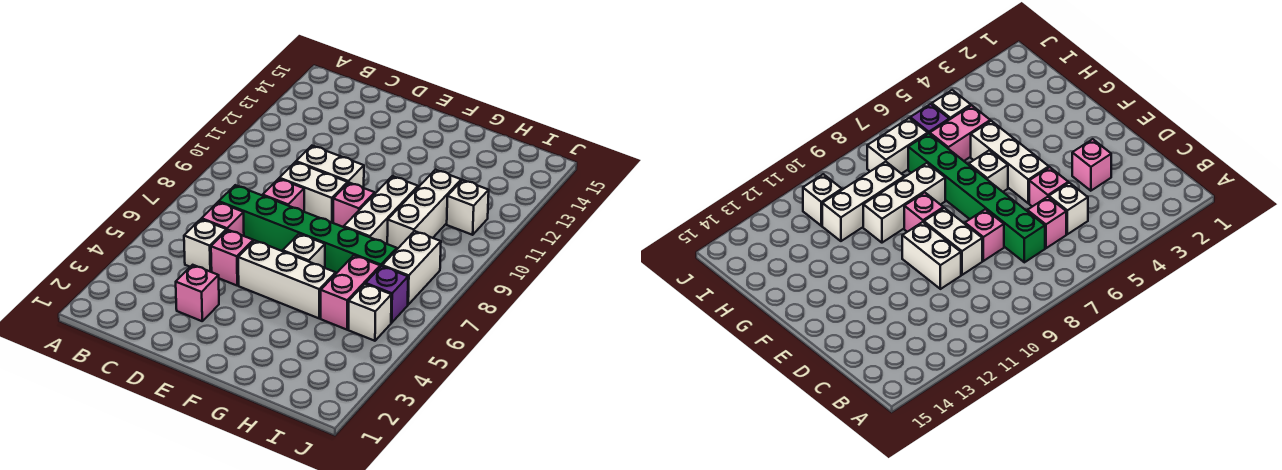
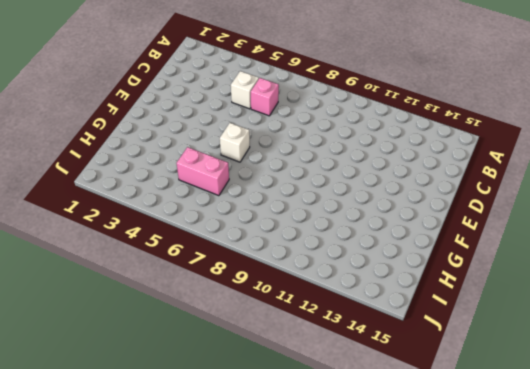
none -> green 1x6 brick [219,185,397,273]
none -> pink 1x1 brick [176,265,219,321]
none -> pink 1x1 brick [211,230,253,285]

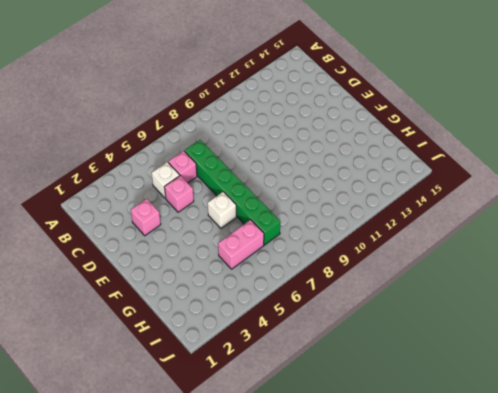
none -> pink 1x1 brick [263,179,304,212]
none -> white 1x2 brick [279,162,348,223]
none -> white 1x2 brick [296,146,364,188]

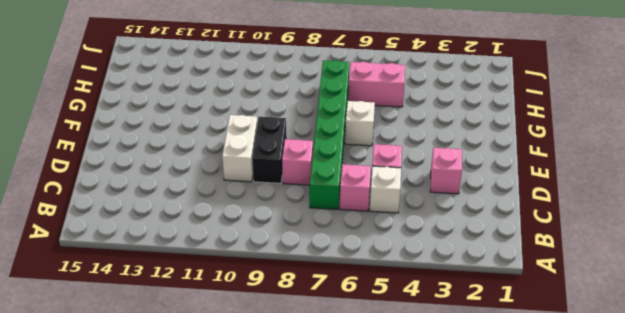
black 1x2 brick [252,117,287,183] -> white 1x2 brick [279,162,348,223]
none -> white 1x3 brick [238,240,336,318]
none -> pink 1x1 brick [333,183,375,227]
none -> white 1x3 brick [344,176,418,244]

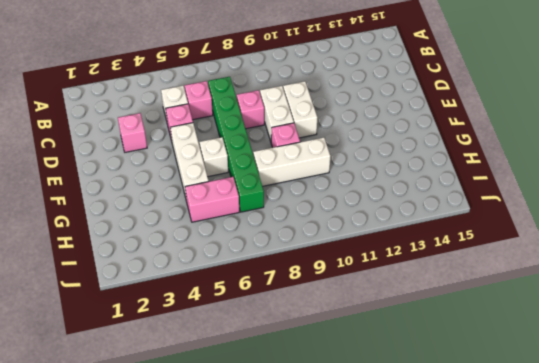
none -> white 1x3 brick [387,170,461,249]
none -> white 1x1 brick [349,284,391,341]
none -> purple 1x1 brick [366,266,408,323]

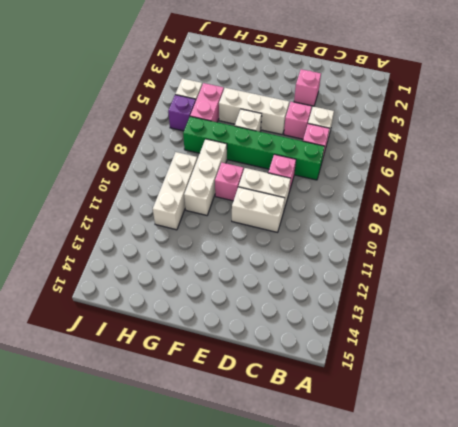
none -> white 1x2 brick [382,231,441,305]
none -> white 1x1 brick [447,180,489,235]

